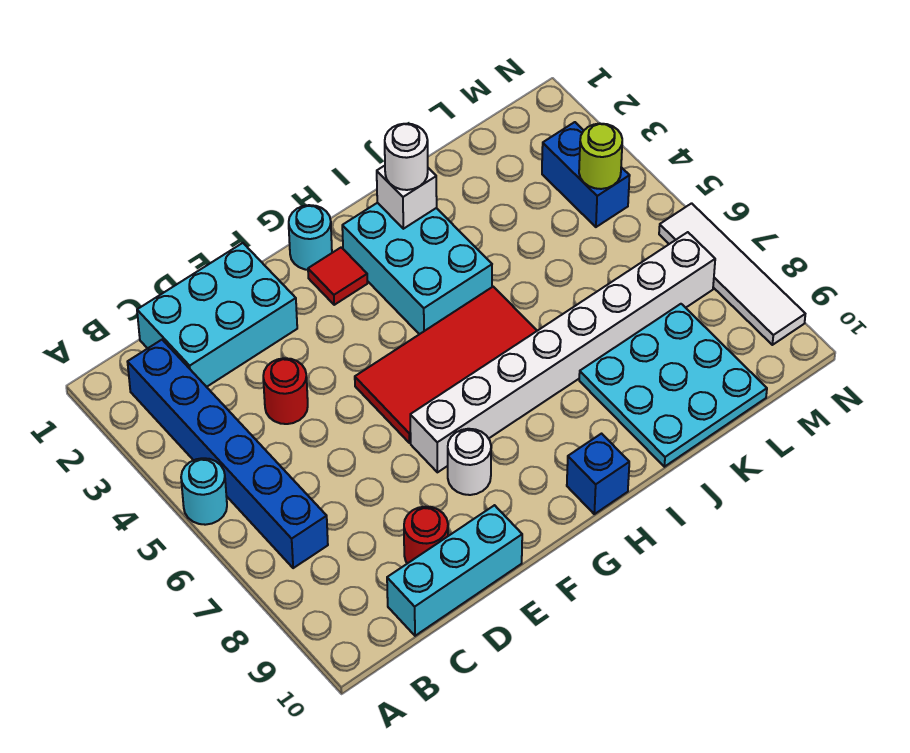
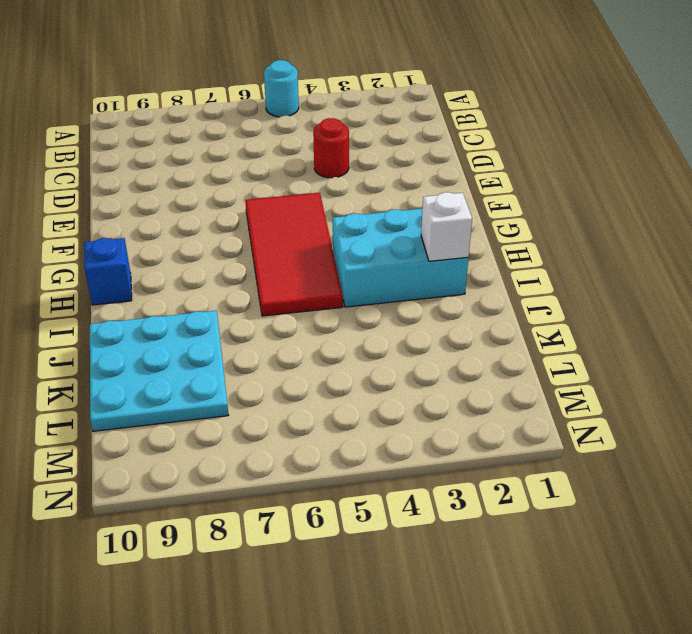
none -> blue 1x6 brick [128,340,328,568]
none -> cyan 2x3 brick [137,243,297,387]
none -> cyan 1x3 brick [387,505,522,636]

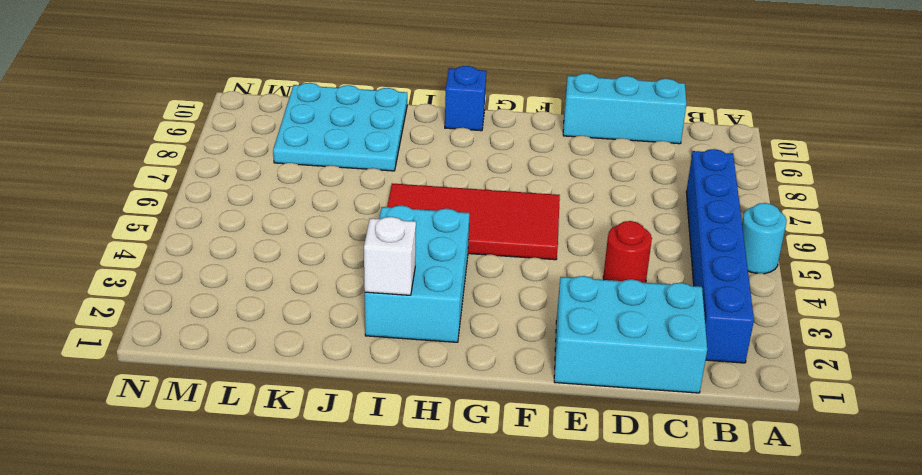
none -> red 1x1 round brick [404,507,448,564]
none -> white 1x8 brick [410,232,715,472]
none -> white 1x1 round brick [448,429,491,495]

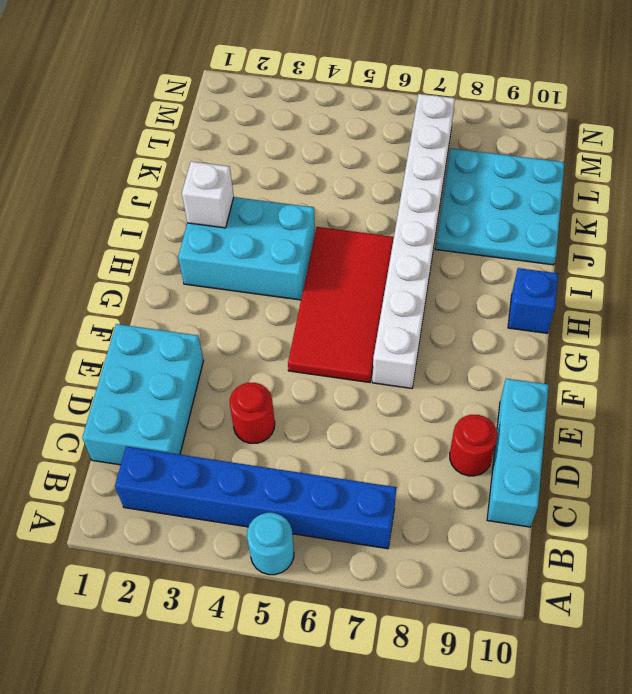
none -> white 1x1 round brick [448,429,491,495]
none -> cyan 1x1 round brick [289,205,332,270]
none -> red 1x1 tile [308,247,367,305]

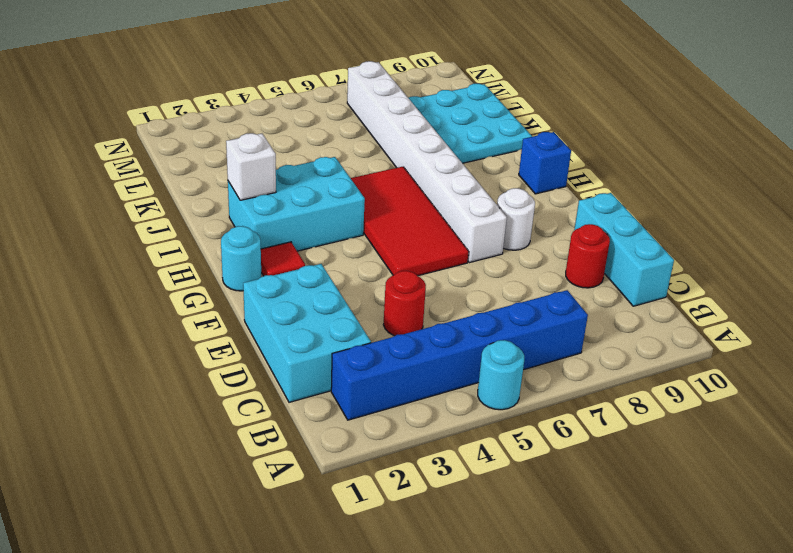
none -> blue 1x2 brick [542,122,630,227]
none -> white 1x4 tile [659,203,805,345]
none -> lime 1x1 round brick [579,123,622,189]

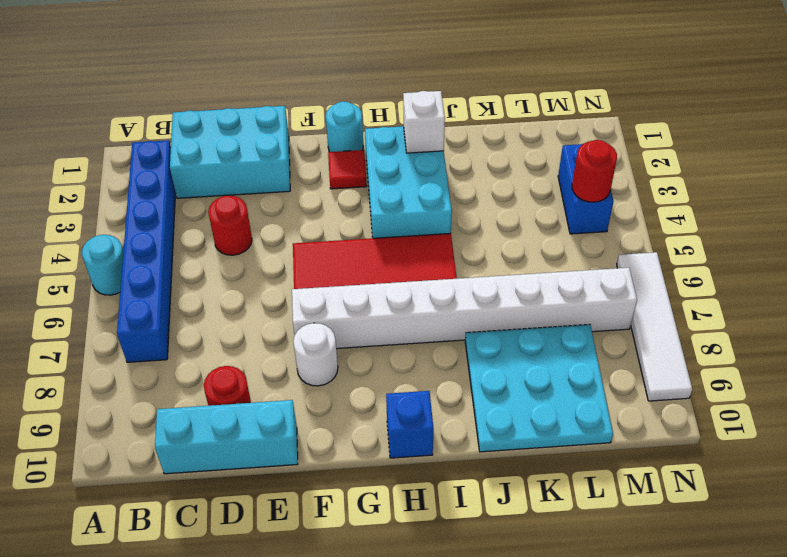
red 1x1 round brick [572,140,617,202] -> lime 1x1 round brick [579,123,622,189]
none -> white 1x1 round brick [385,124,428,190]

